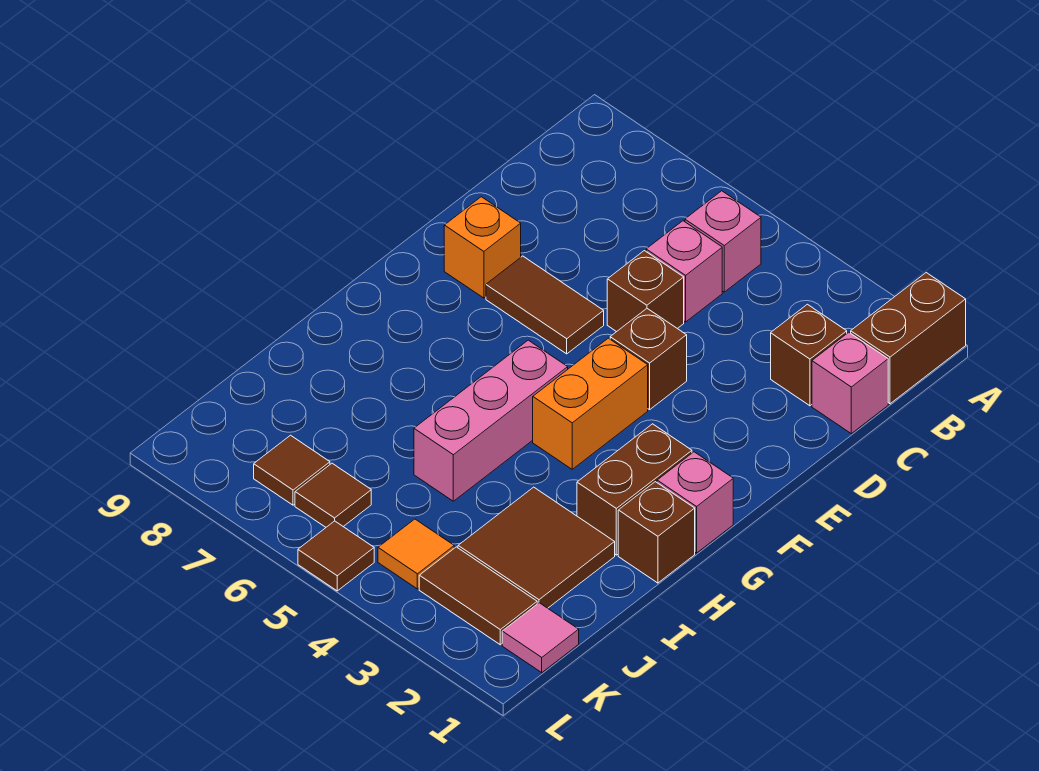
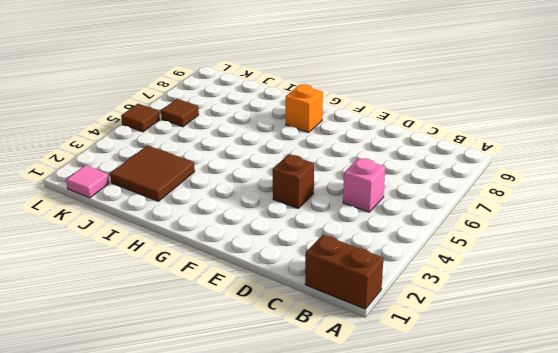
orange 1x1 brick [286,84,323,132] -> orange 1x1 brick moved to [444,197,521,298]
none -> pink 1x1 brick [685,191,761,292]
none -> pink 1x1 brick [812,332,888,434]
none -> brown 1x1 brick [771,304,847,406]

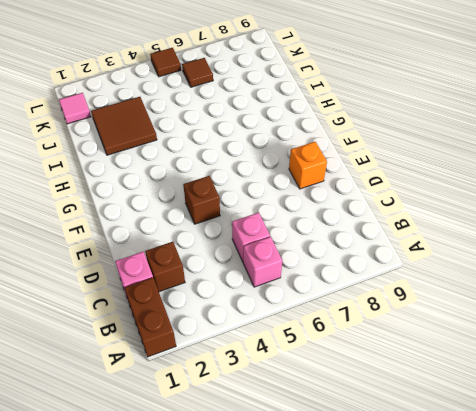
none -> brown 1x1 brick [607,251,684,332]
none -> brown 1x2 tile [486,256,604,354]
none -> orange 1x2 brick [533,338,648,469]

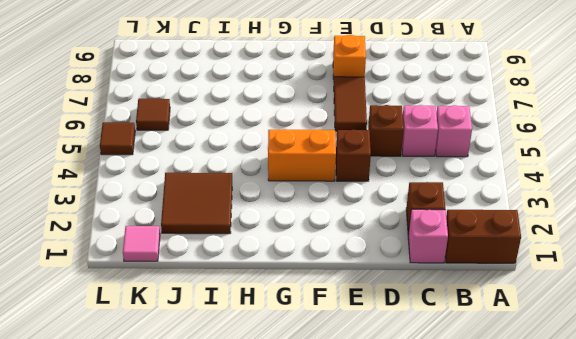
none -> pink 1x1 brick [657,452,733,553]
none -> brown 1x2 brick [577,424,692,555]
none -> pink 1x3 brick [414,340,568,501]

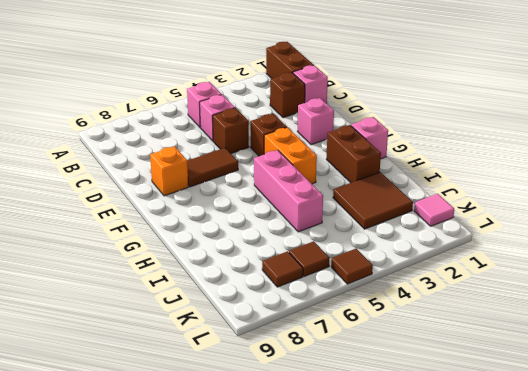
pink 1x1 brick [298,98,334,145] -> none
none -> brown 1x1 brick [618,482,695,583]
none -> brown 1x2 tile [419,547,537,645]
none -> orange 1x1 tile [378,519,454,589]

